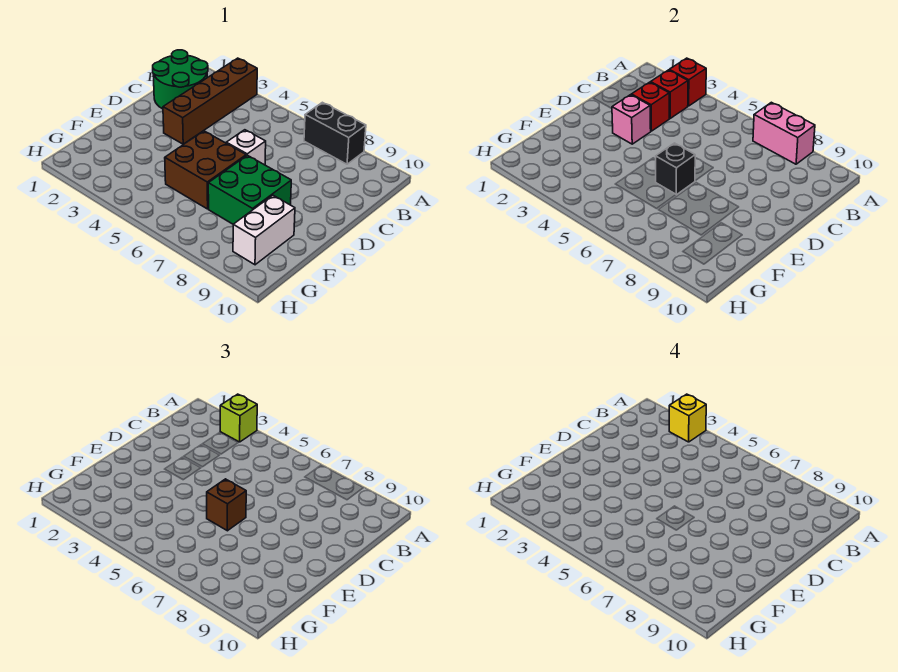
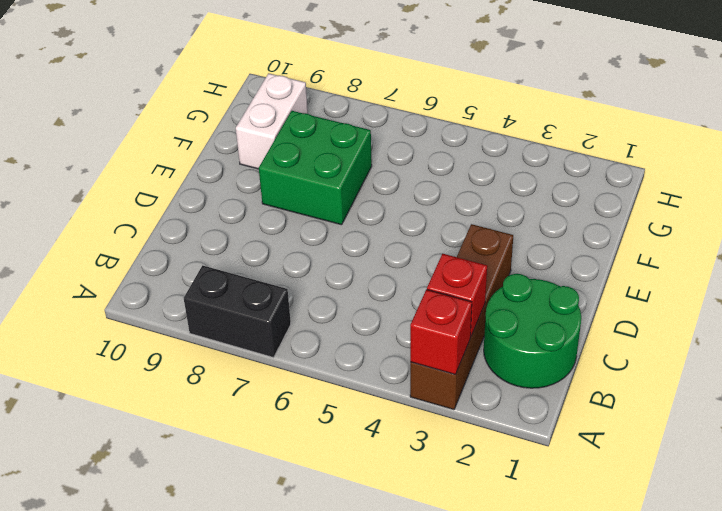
none -> white 1x1 brick [226,130,266,165]
none -> brown 2x2 brick [165,131,246,209]
none -> pink 1x2 brick [753,102,815,164]

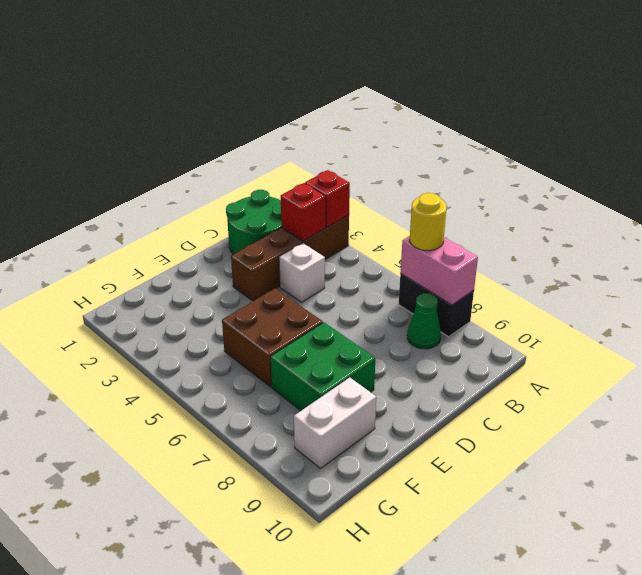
yellow 1x1 round brick [410,193,447,251] -> none
green 1x1 cone [407,293,441,349] -> none
white 1x1 brick [279,243,325,302] -> white 1x1 brick moved to [226,130,266,165]
none -> red 1x1 brick [631,82,670,131]
none -> pink 1x1 brick [612,95,651,144]
none -> black 1x1 brick [656,143,695,195]

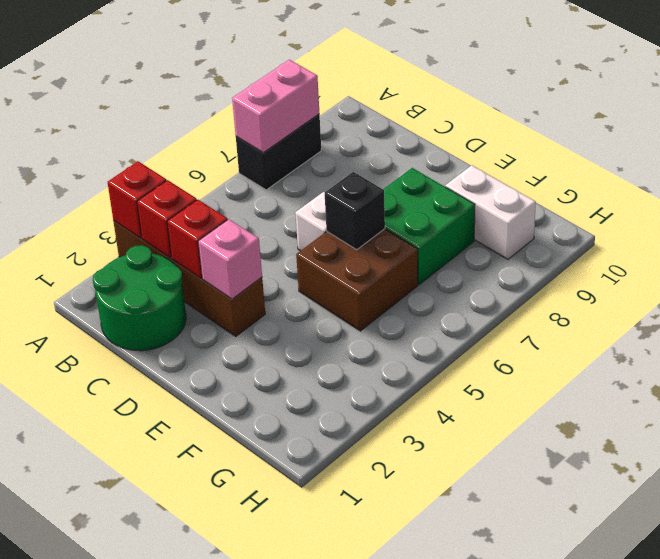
none -> lime 1x1 brick [220,394,257,442]
none -> brown 1x1 brick [207,479,246,531]
none -> yellow 1x1 brick [669,394,706,442]

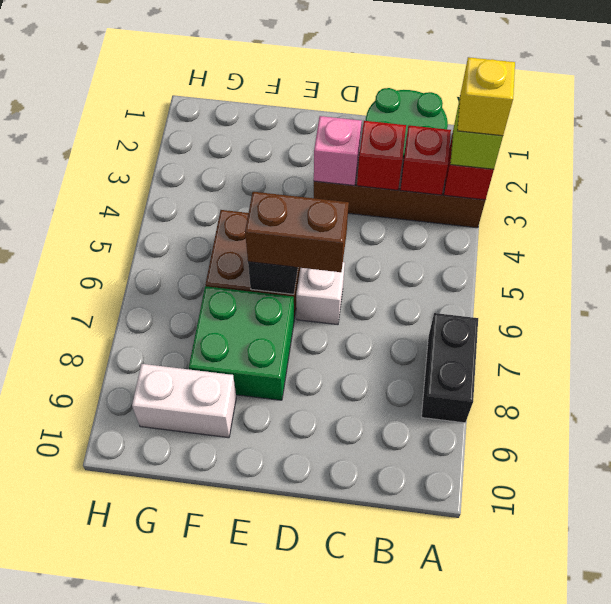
brown 1x2 brick [245,192,349,272] -> brown 1x1 brick [207,479,246,531]
none -> pink 1x2 brick [753,102,815,164]

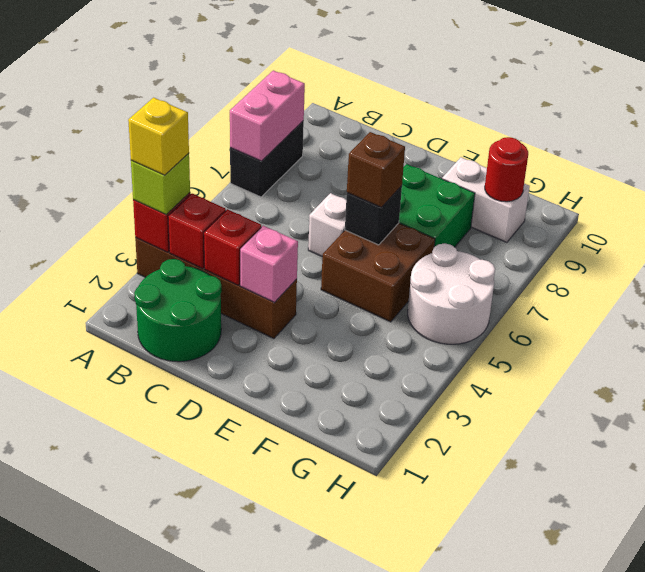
white 2x2 round brick [408,243,495,344] -> none
red 1x1 round brick [485,137,528,202] -> none

